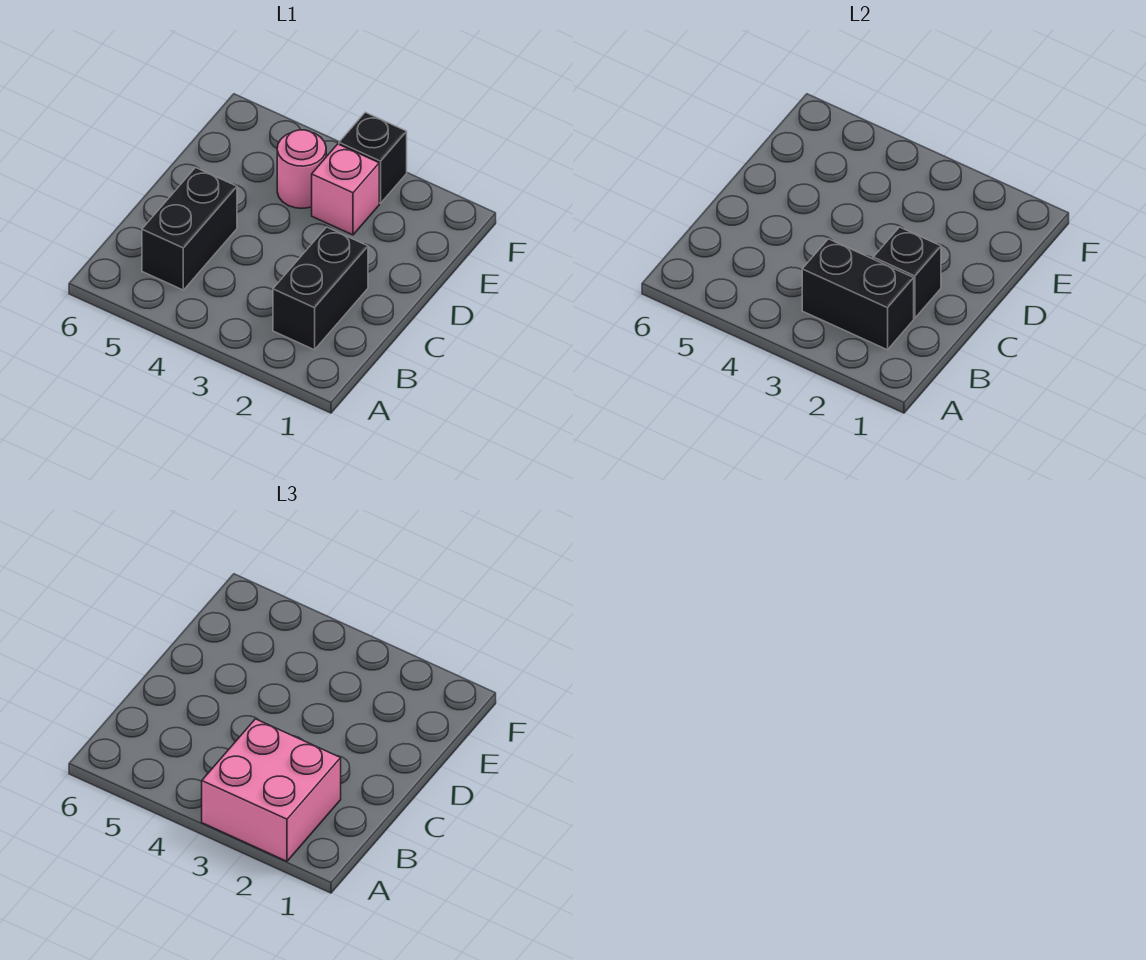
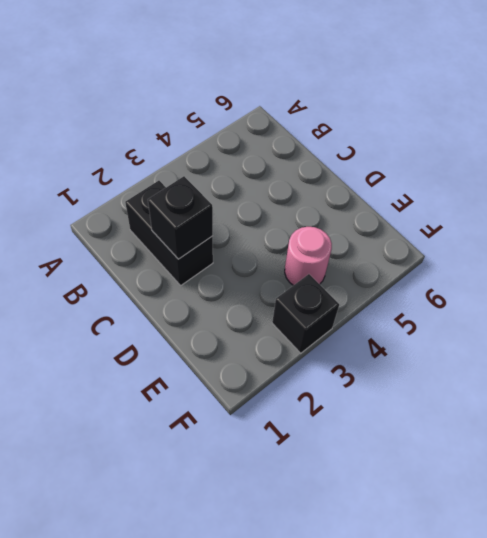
none -> black 1x2 brick [142,168,237,290]
none -> pink 1x1 brick [312,144,379,235]

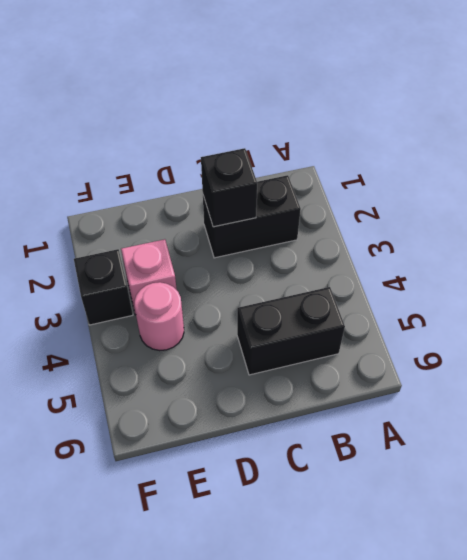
none -> black 1x2 brick [802,239,914,350]
none -> pink 2x2 brick [202,719,341,861]

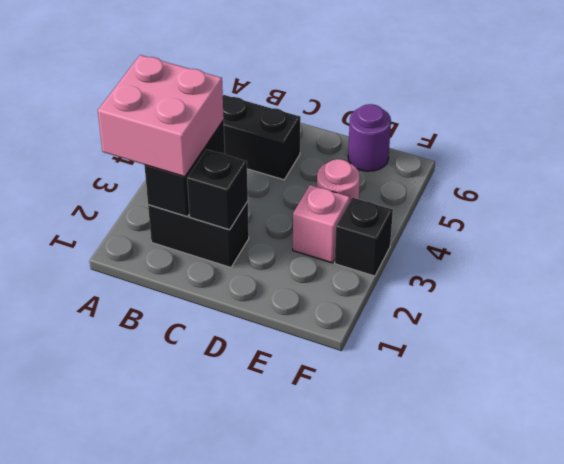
purple 1x1 round brick [348,104,391,171] -> none

